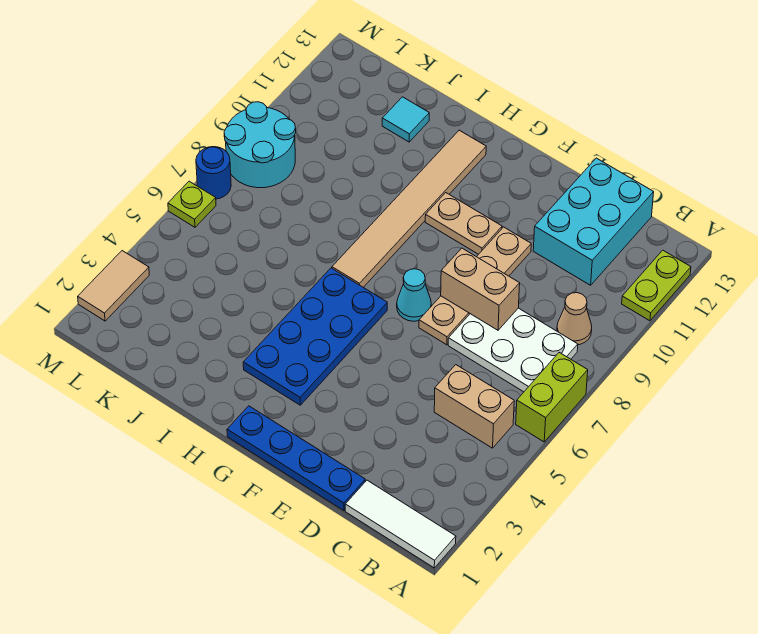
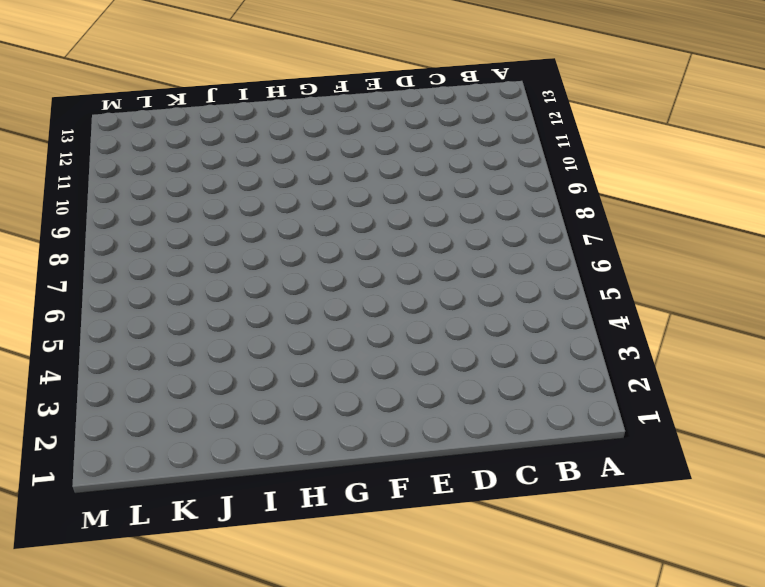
none -> white 1x3 tile [345,480,456,568]
none -> lime 1x2 brick [516,353,588,442]
none -> lime 1x2 plate [622,250,691,321]

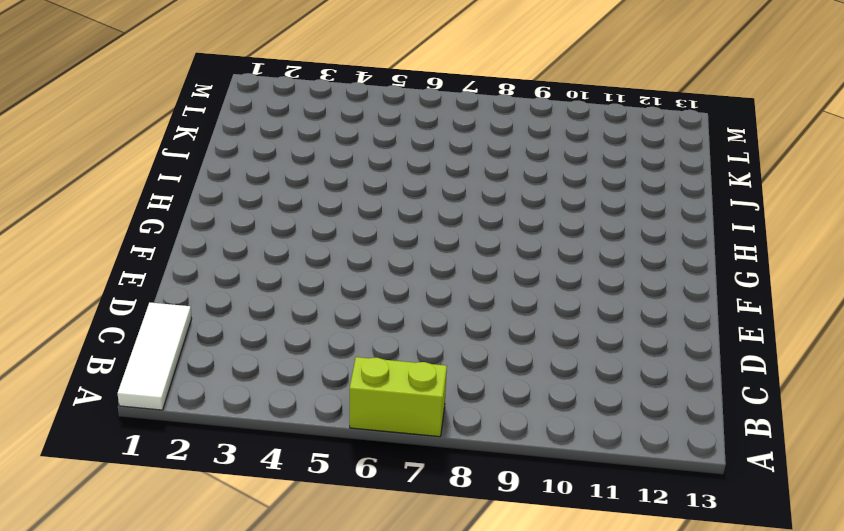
none -> lime 1x2 plate [622,250,691,321]
none -> tan 1x2 brick [434,365,514,448]
none -> white 2x3 plate [448,308,578,392]

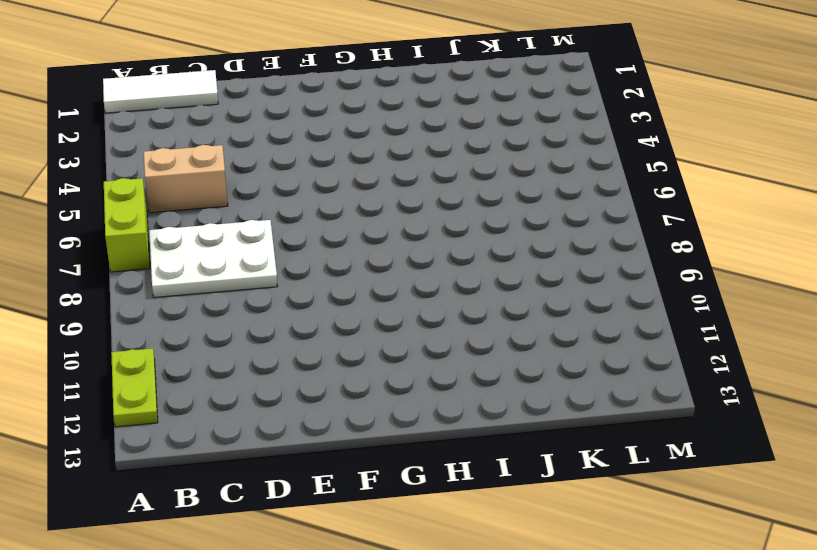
none -> tan 1x1 cone [557,293,592,345]
none -> cyan 2x3 brick [533,158,654,285]
none -> blue 1x4 plate [227,406,365,511]

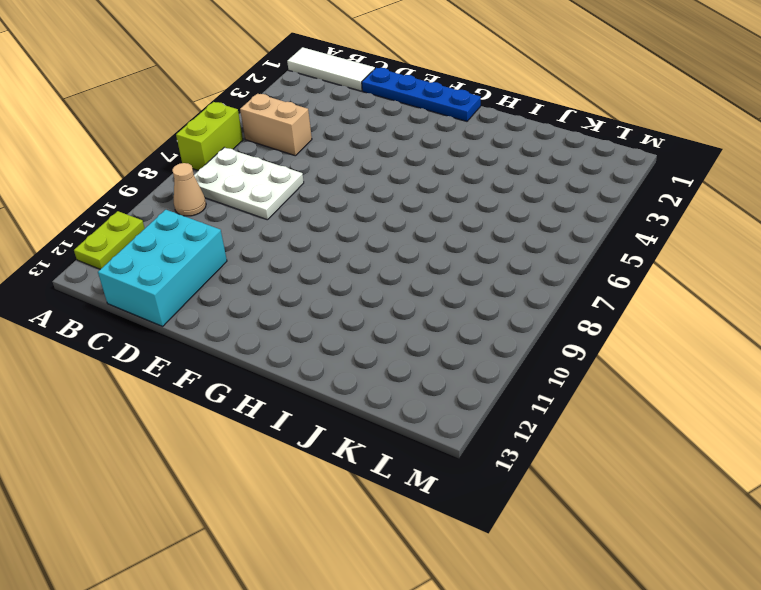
none -> tan 1x4 plate [419,227,531,345]
none -> cyan 1x1 cone [397,269,431,321]
none -> tan 1x2 plate [425,193,502,254]

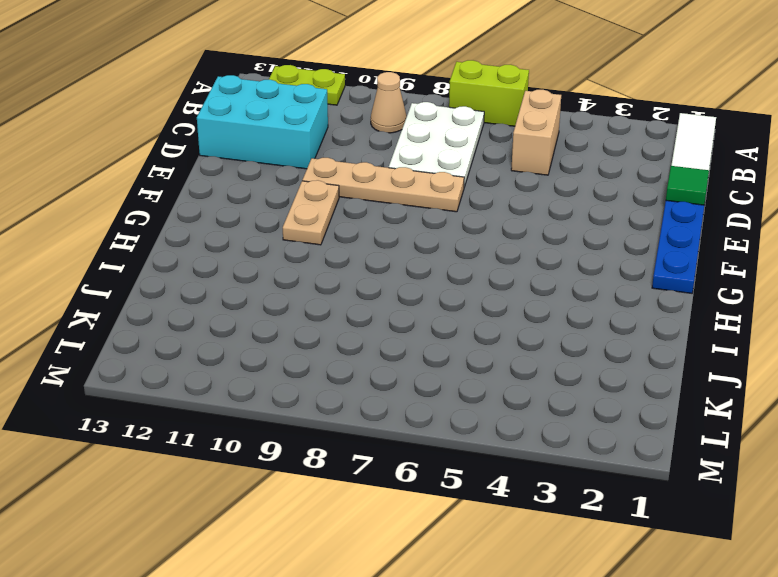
green 1x1 tile [666,166,709,205] -> none
none -> cyan 1x1 cone [397,269,431,321]
none -> blue 2x4 plate [243,268,387,405]
none -> tan 1x6 tile [332,130,486,287]

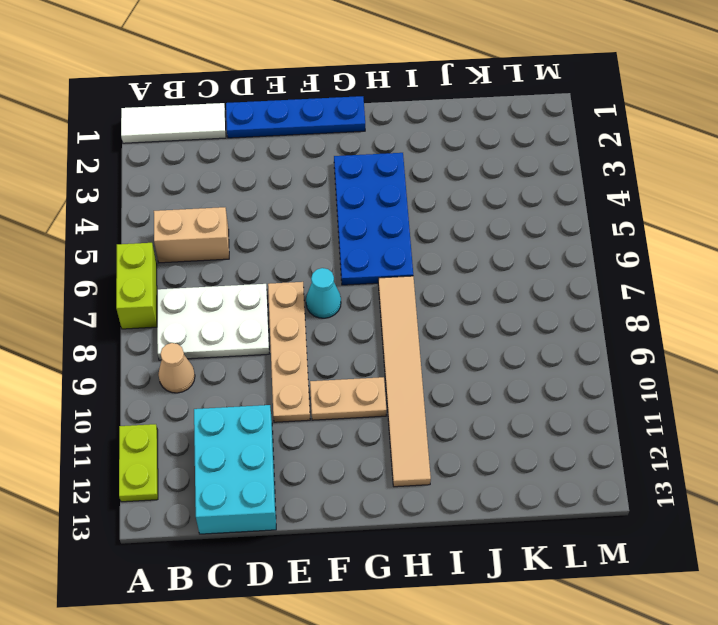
none -> cyan 1x1 tile [382,97,429,142]
none -> cyan 2x2 round brick [224,102,296,188]
none -> tan 1x2 tile [78,251,149,321]

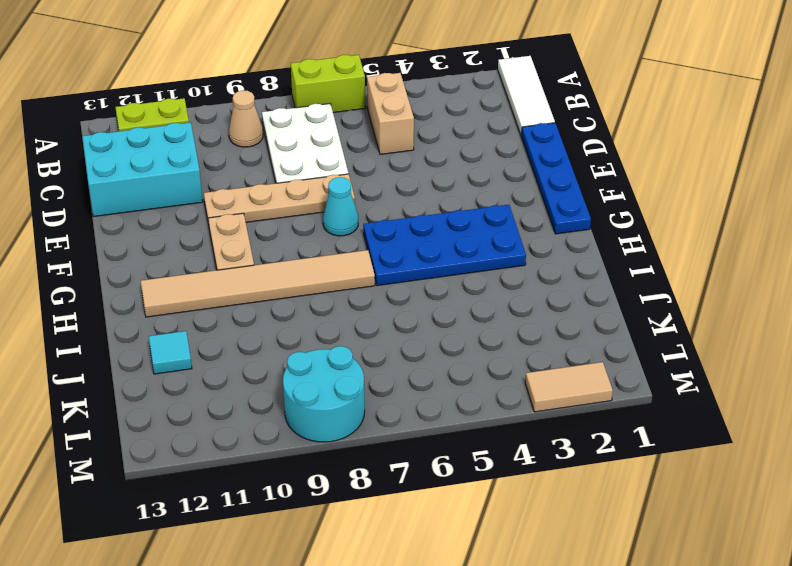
none -> lime 1x1 plate [168,181,216,227]
none -> blue 1x1 round brick [196,147,231,199]
none -> tan 1x2 brick [441,248,520,330]

